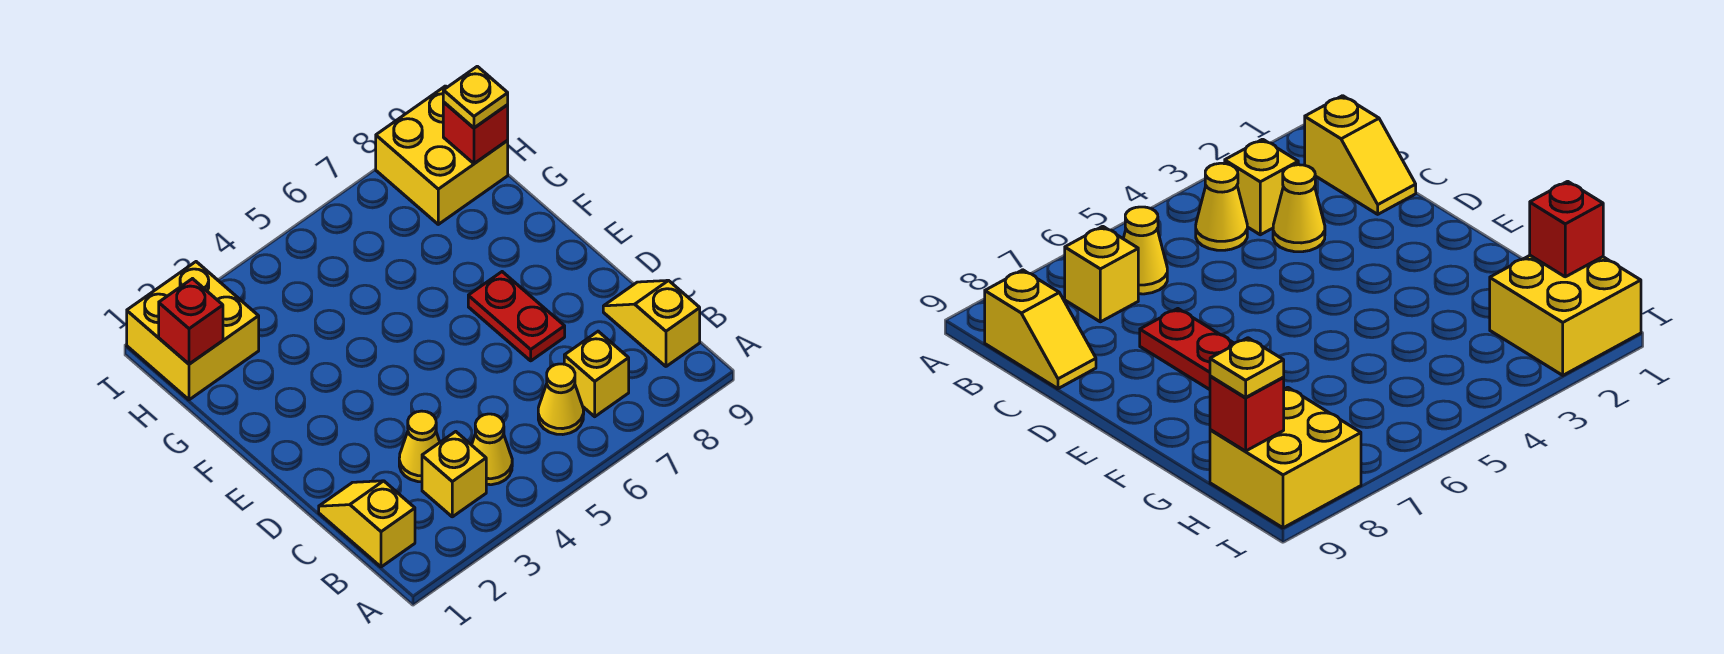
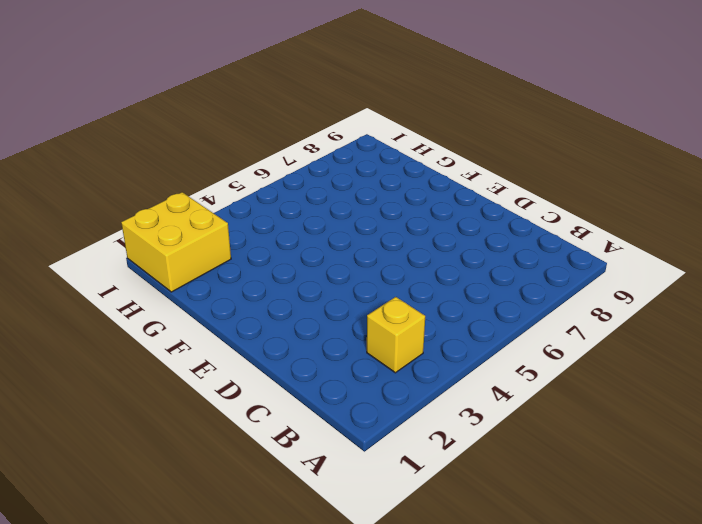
none -> yellow 1x2 slope [319,481,415,567]
none -> yellow 1x1 cone [472,414,512,485]
none -> yellow 1x1 cone [538,364,584,435]

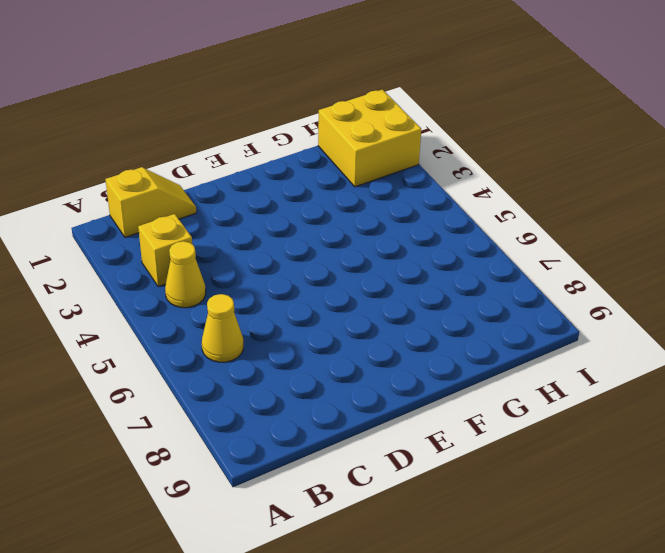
none -> yellow 1x1 brick [564,331,629,417]
none -> yellow 1x2 slope [603,280,700,366]
none -> yellow 1x1 cone [399,411,440,482]

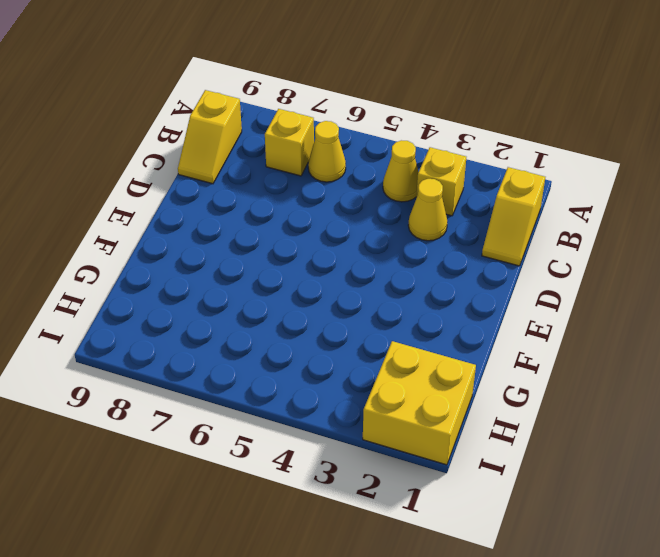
none -> red 1x2 plate [468,272,565,361]
none -> yellow 2x2 brick [376,86,508,224]
none -> red 1x1 brick [159,279,223,364]

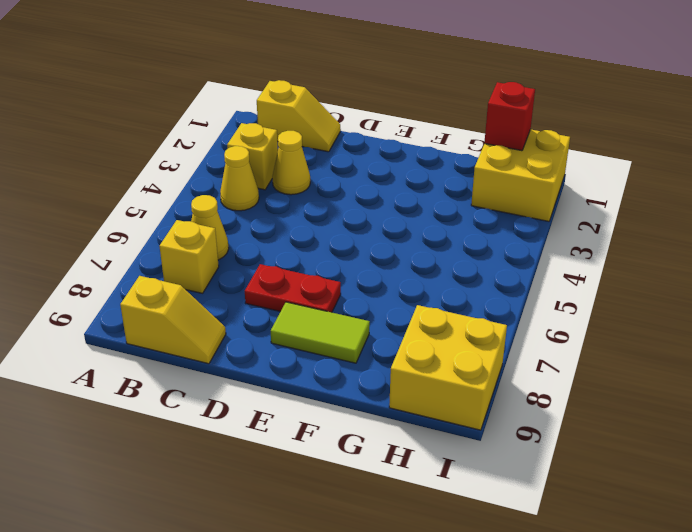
lime 1x2 tile [271,302,370,363] -> none
none -> red 1x1 brick [443,102,508,164]
none -> yellow 1x1 plate [443,66,508,128]

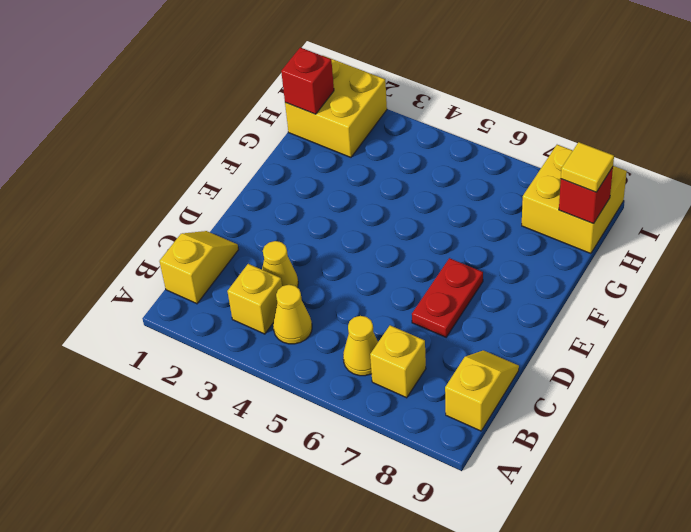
yellow 1x1 tile [561,142,614,192] -> yellow 1x1 plate [443,66,508,128]

